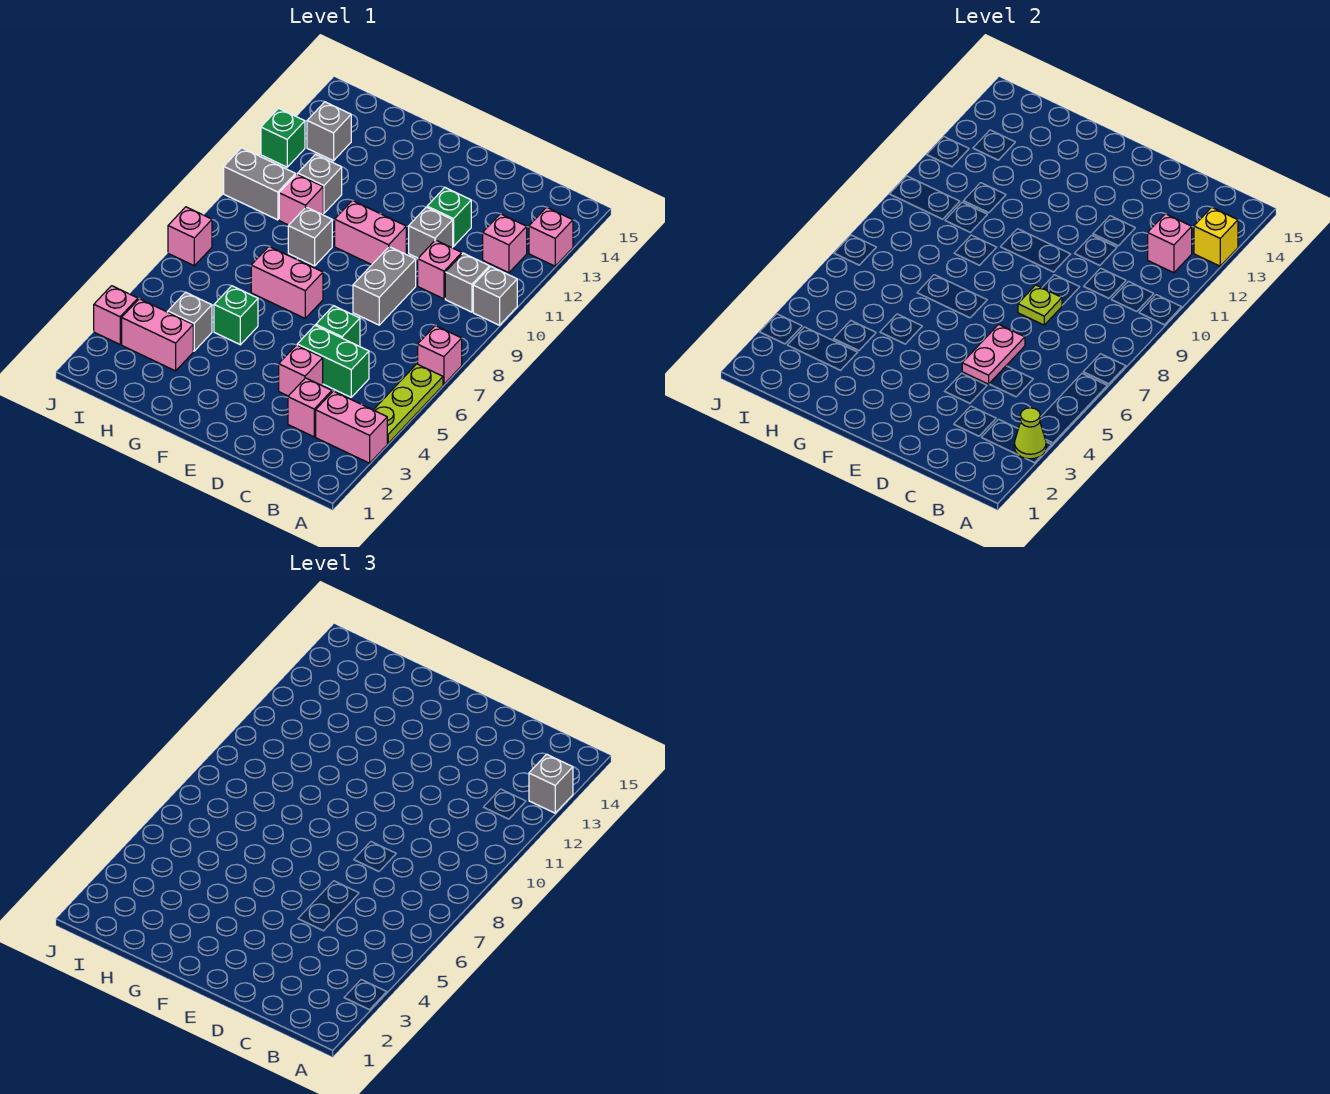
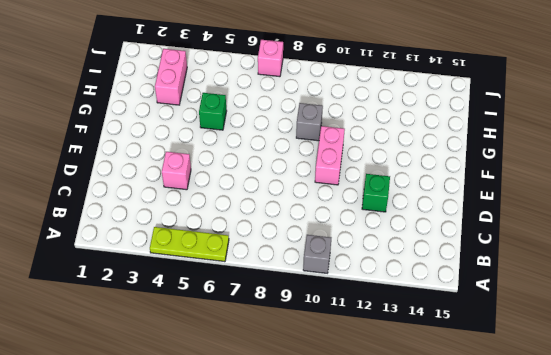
none -> pink 1x2 brick [316,391,387,463]
none -> pink 1x1 brick [418,325,462,384]
none -> pink 1x1 brick [529,207,573,266]
none -> grey 1x1 brick [445,253,490,312]

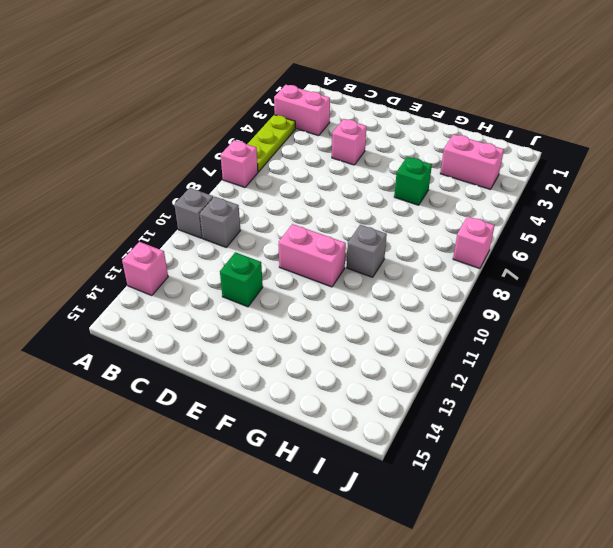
none -> pink 1x1 brick [483,214,527,273]
none -> pink 1x1 brick [288,378,332,437]
none -> green 1x2 brick [297,325,369,397]
none -> pink 1x1 brick [418,240,462,299]

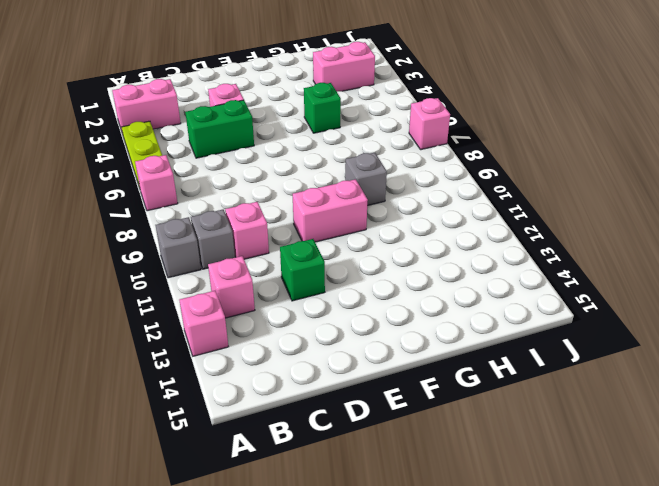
none -> pink 1x1 brick [288,378,332,437]
none -> green 1x1 brick [316,306,360,346]
none -> grey 1x2 brick [353,247,416,325]
none -> grey 1x1 brick [409,207,453,258]

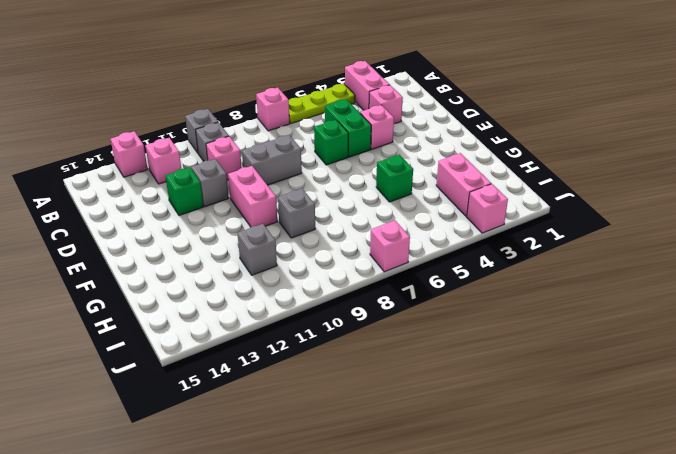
none -> pink 1x2 brick [251,246,323,318]
none -> grey 1x1 brick [168,292,212,351]
none -> pink 1x1 brick [279,174,323,225]
none -> grey 1x2 brick [224,148,296,220]

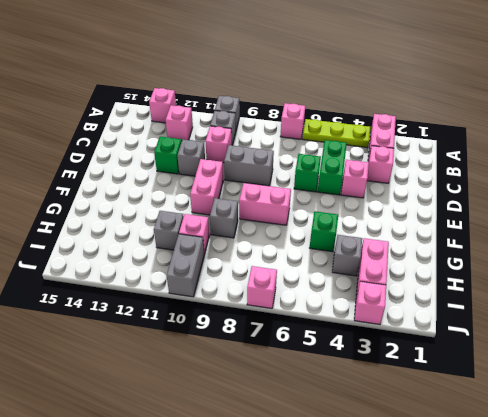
pink 1x2 brick [239,183,291,225] -> pink 1x2 brick turned to [251,246,323,318]
none -> grey 1x1 brick [307,102,351,161]
none -> green 1x1 brick [261,108,305,167]
none -> lime 1x1 cone [1014,408,1046,459]
none -> yellow 1x1 brick [1194,207,1238,266]

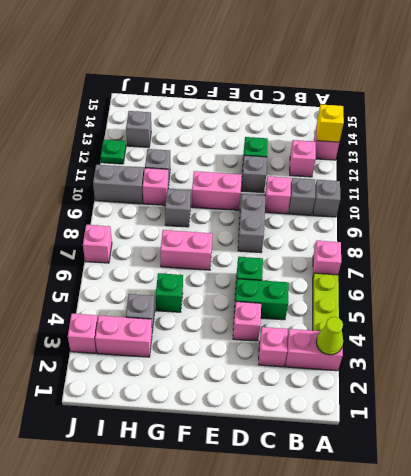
green 1x1 plate [101,140,126,164] -> green 1x1 brick [261,108,305,167]
none -> pink 1x1 brick [1148,214,1192,273]
none -> pink 1x2 plate [962,325,1025,384]
none -> lime 1x1 plate [1018,285,1062,325]
none -> grey 1x1 brick [529,754,573,813]

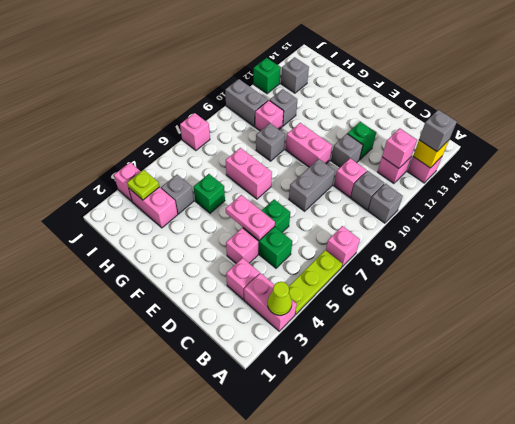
pink 1x2 plate [226,195,275,241] -> pink 1x2 plate turned to [962,325,1025,384]
lime 1x1 plate [127,170,159,200] -> lime 1x1 plate moved to [1018,285,1062,325]

